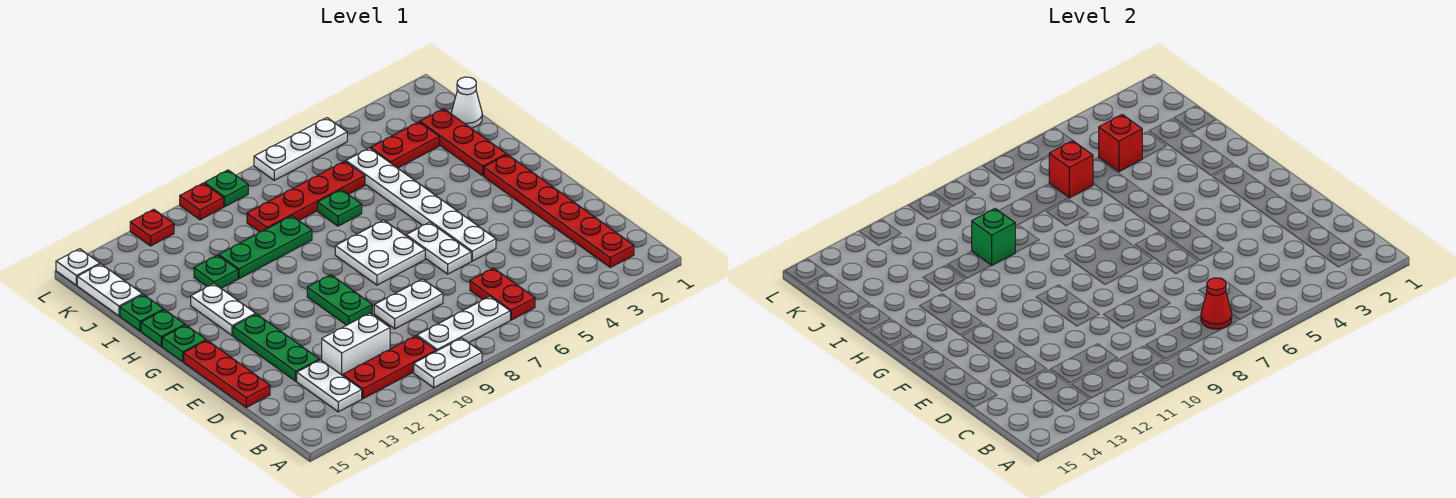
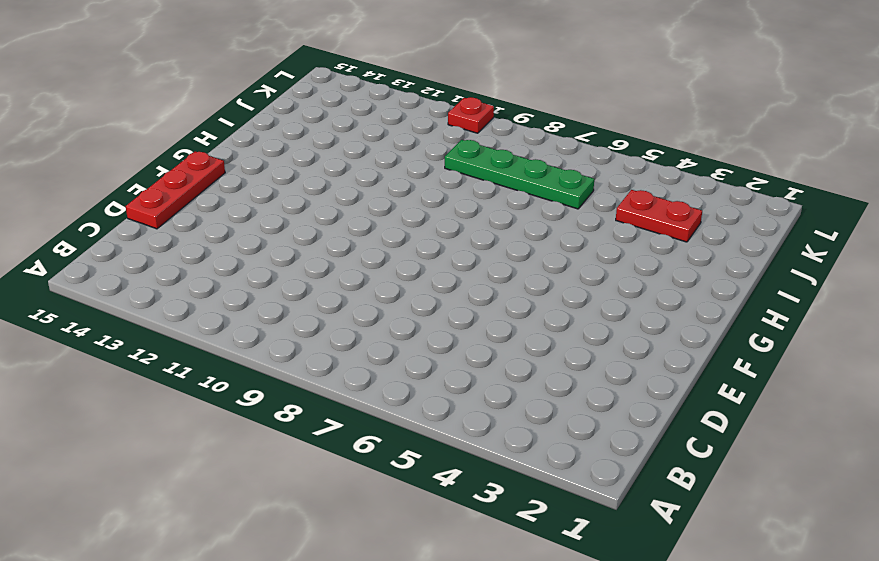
green 1x4 plate [445,140,594,209] -> red 1x4 plate [247,161,365,232]
none -> white 1x2 plate [414,338,482,388]
none -> red 1x6 plate [484,155,634,267]
none -> red 1x2 plate [470,268,535,320]
none -> white 1x3 plate [417,297,510,351]

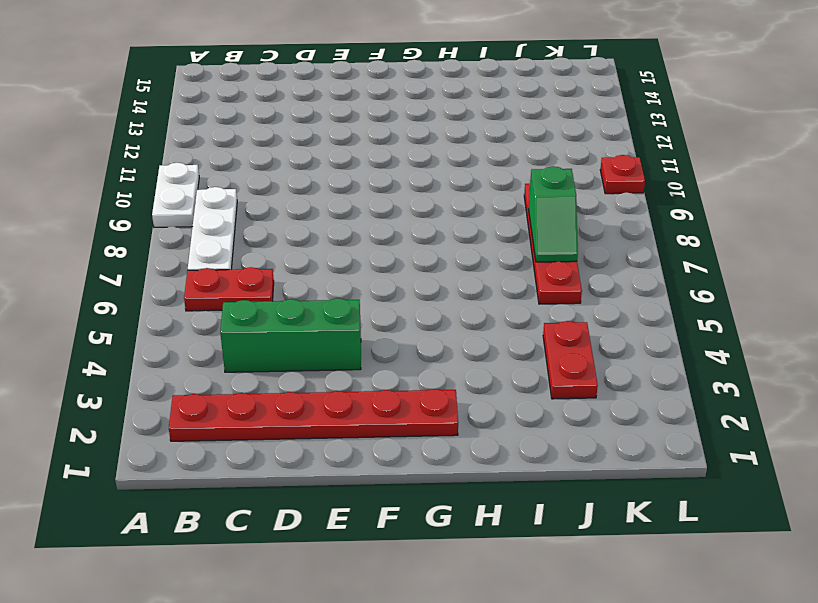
green 1x3 brick [220,298,361,372] -> none
green 1x2 slope [529,166,578,262] -> none
none -> red 1x3 plate [343,336,436,399]
none -> white 1x2 plate [297,360,362,412]
none -> white 1x2 brick [322,313,390,376]
none -> white 1x2 plate [374,279,443,329]

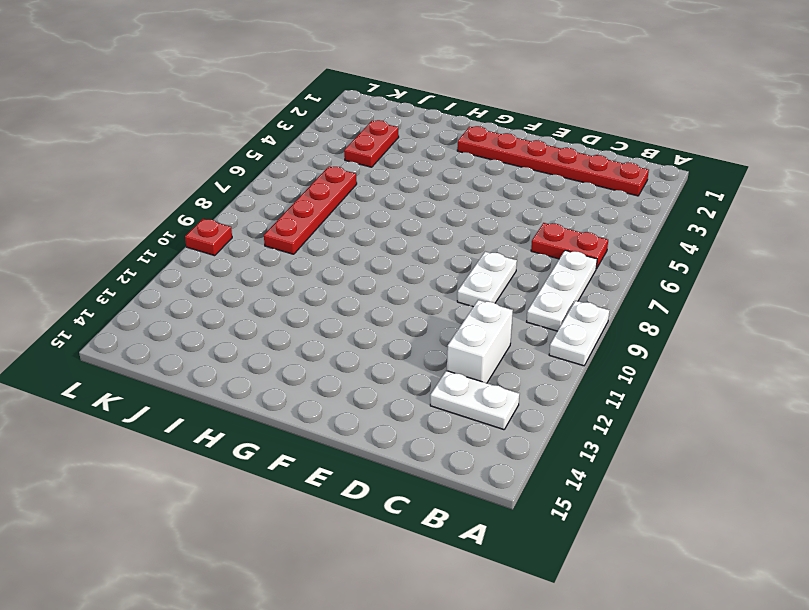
none -> red 1x3 plate [343,336,436,399]
none -> green 1x3 plate [233,314,319,381]
none -> red 1x3 plate [184,340,270,407]
none -> white 1x6 plate [346,148,496,261]

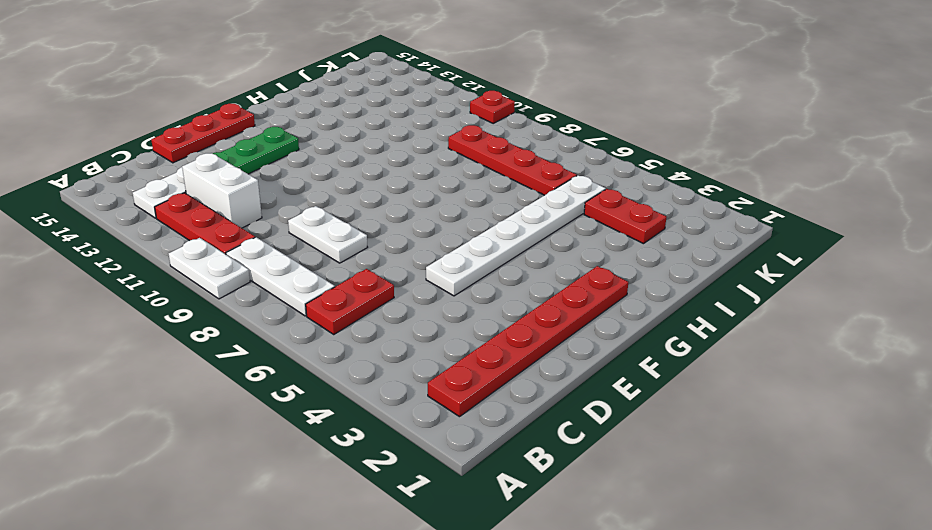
none -> white 1x2 plate [406,222,471,274]
none -> green 1x2 plate [307,275,372,325]
none -> white 2x2 plate [335,220,425,285]
none -> white 1x2 plate [191,284,256,335]

